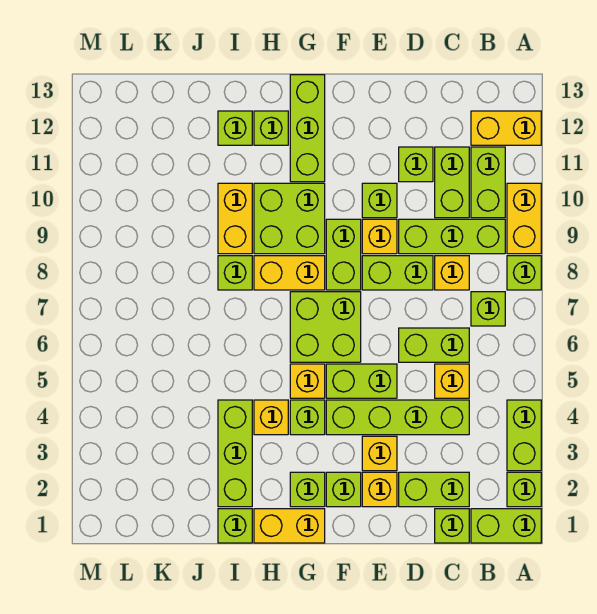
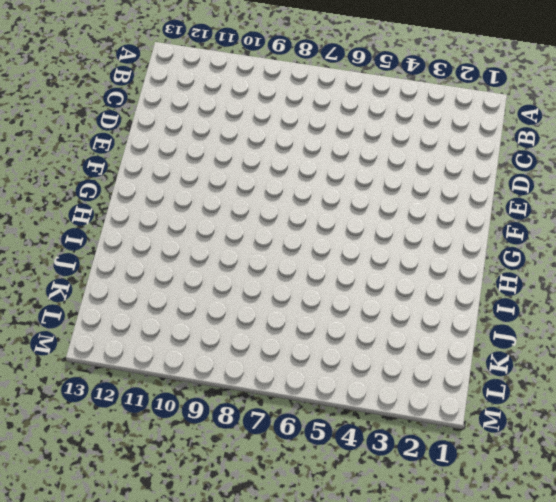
none -> lime 1x2 brick [471,509,541,543]
none -> lime 1x1 brick [507,472,541,507]
none -> lime 1x2 brick [507,400,541,471]
none -> lime 1x1 brick [507,256,541,290]

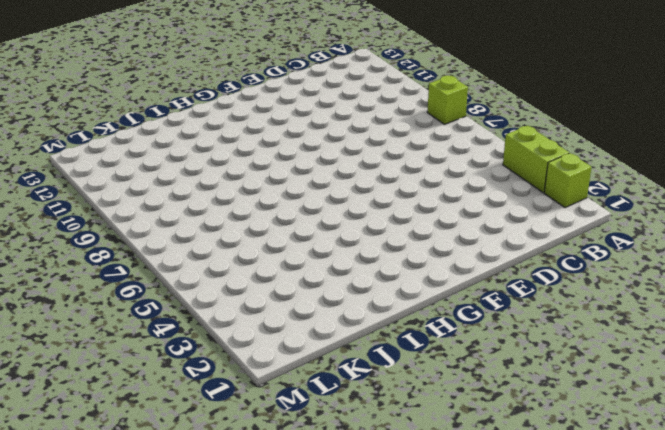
none -> lime 1x2 brick [471,509,541,543]
none -> yellow 1x2 brick [507,183,541,254]
none -> yellow 1x2 brick [471,111,541,145]
none -> lime 1x1 brick [471,292,505,326]

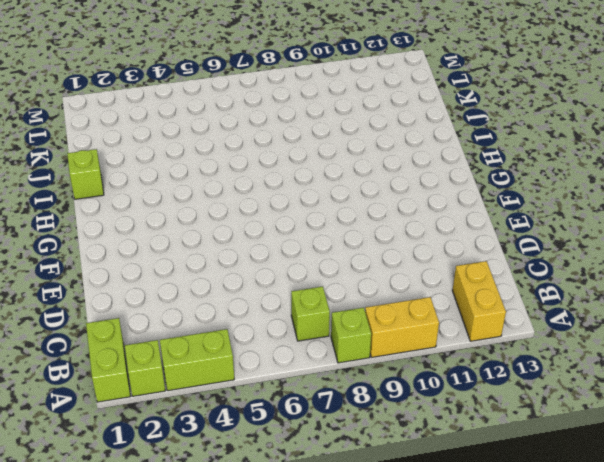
none -> lime 1x3 brick [399,219,505,254]
none -> lime 1x2 brick [471,147,505,218]
none -> lime 1x1 brick [435,509,469,543]
none -> lime 1x2 brick [399,472,469,507]

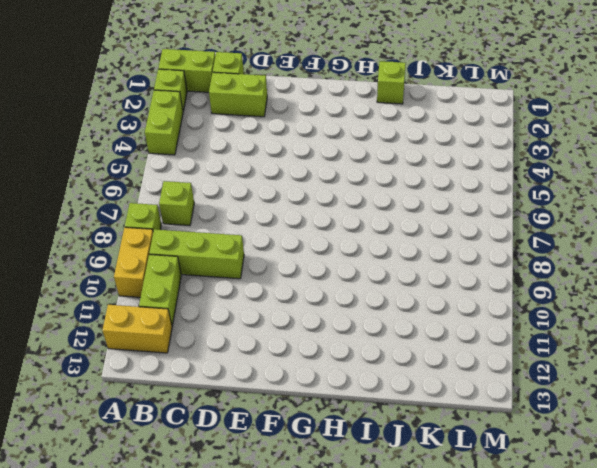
none -> lime 1x4 brick [326,400,469,435]
none -> yellow 1x1 brick [435,364,469,398]
none -> lime 1x2 brick [399,328,469,362]
none -> yellow 1x1 brick [435,256,469,290]

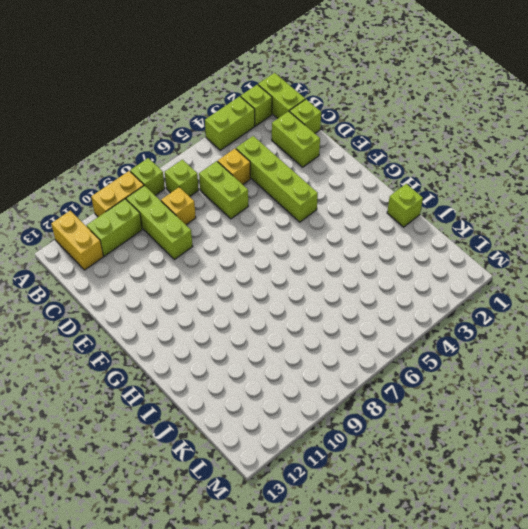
none -> lime 1x2 brick [435,147,469,218]
none -> lime 1x2 brick [362,256,433,290]
none -> lime 1x1 brick [399,147,433,182]
none -> yellow 1x1 brick [362,472,397,507]

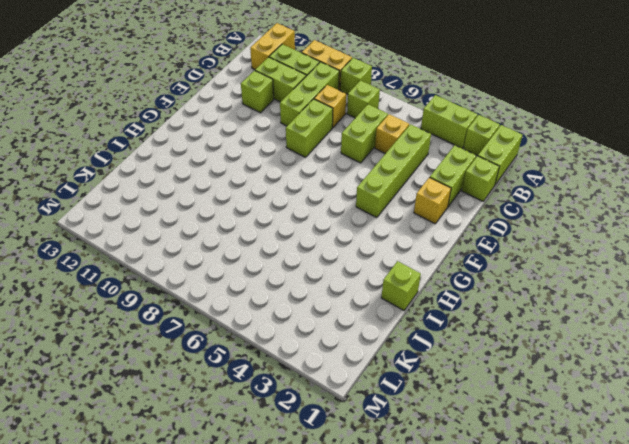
none -> yellow 1x1 brick [362,436,397,471]
none -> lime 1x2 brick [326,364,397,398]
none -> yellow 1x1 brick [362,219,397,254]
none -> lime 1x1 brick [362,183,397,218]

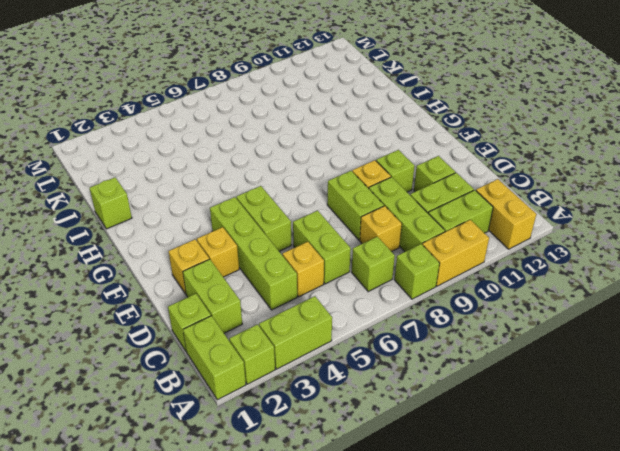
none -> lime 1x1 brick [326,472,361,507]
none -> lime 2x2 brick [290,292,361,362]
none -> lime 1x2 brick [326,219,361,290]
none -> yellow 1x2 brick [254,509,325,543]

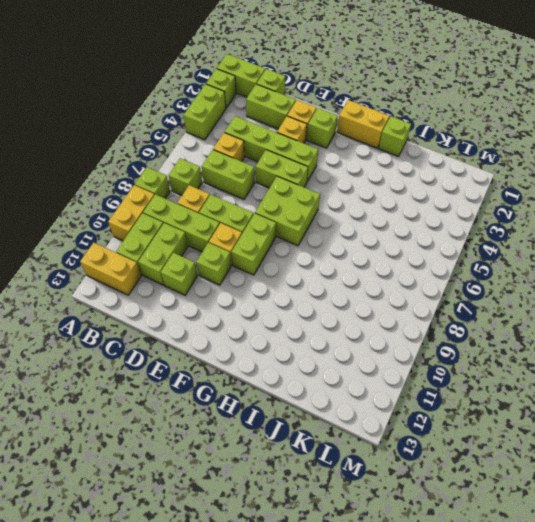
none -> lime 1x1 brick [290,472,325,507]
none -> lime 1x1 brick [290,400,325,435]
none -> yellow 1x1 brick [290,364,325,398]
none -> yellow 1x2 brick [254,256,325,290]

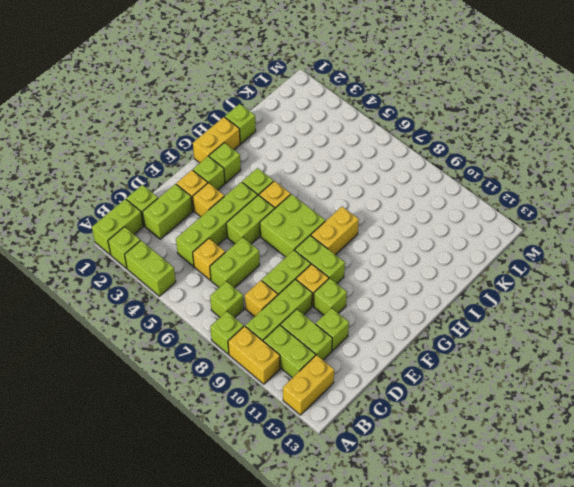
none -> lime 2x2 brick [254,183,325,254]
none -> lime 1x3 brick [290,75,325,182]
none -> yellow 1x1 brick [254,400,288,435]
none -> lime 1x1 brick [254,111,288,145]

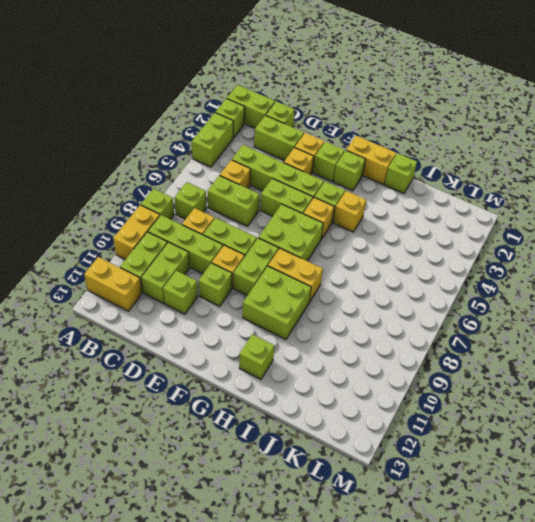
none -> lime 1x3 brick [290,75,325,182]
none -> lime 1x3 brick [218,400,252,507]
none -> lime 1x1 brick [218,256,252,290]
none -> yellow 1x2 brick [218,183,252,254]

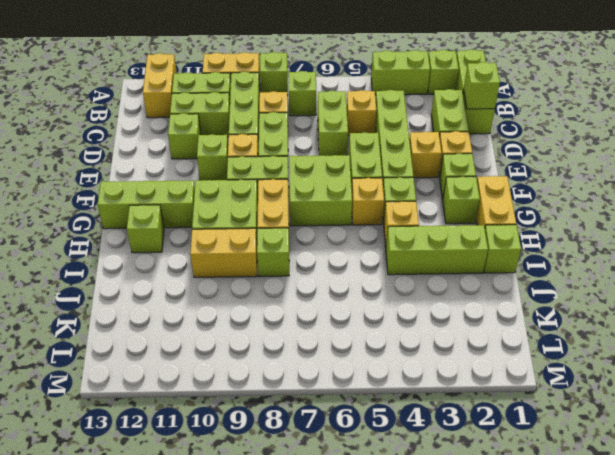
lime 1x1 brick [463,62,500,109] -> lime 1x1 brick moved to [218,111,252,145]

